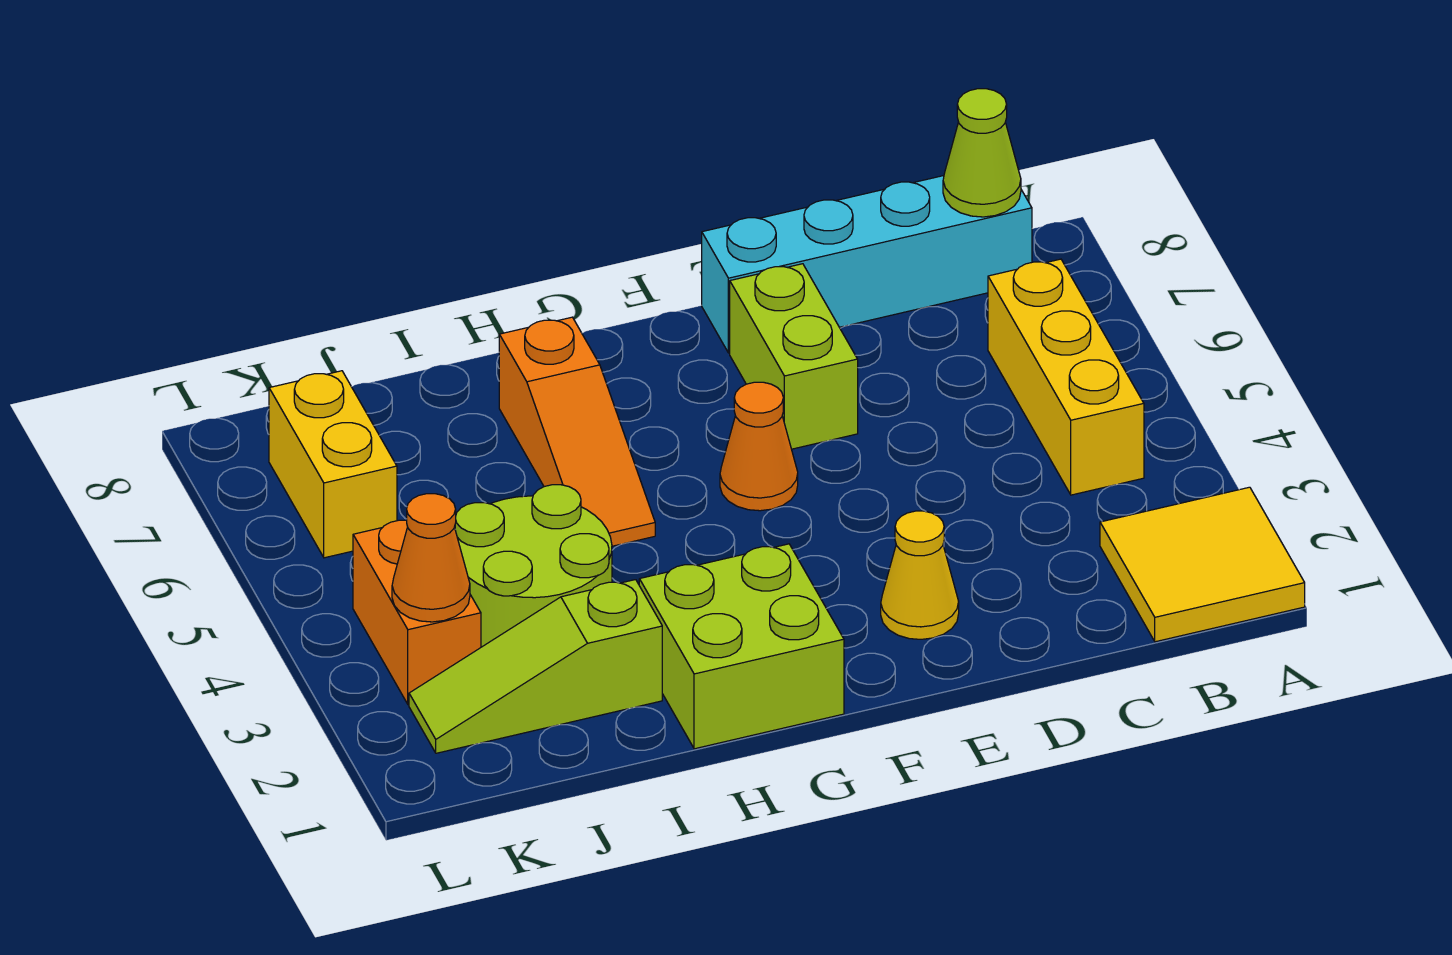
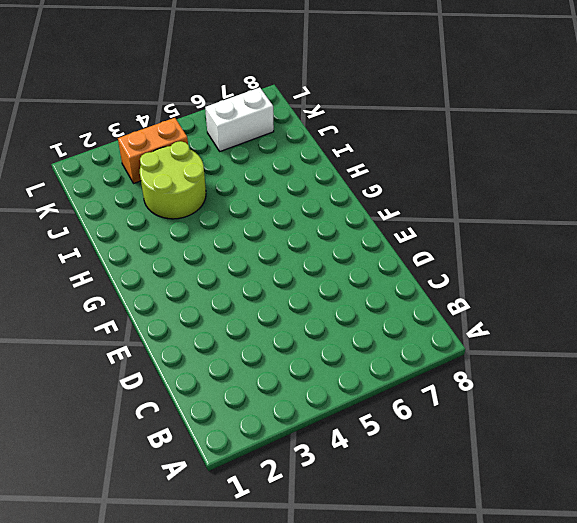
white 1x2 brick [205,87,274,151] -> yellow 1x2 brick [269,371,397,558]
none -> yellow 2x2 tile [1100,487,1305,642]
none -> yellow 1x3 brick [988,259,1144,495]
none -> cyan 1x4 brick [702,176,1032,353]

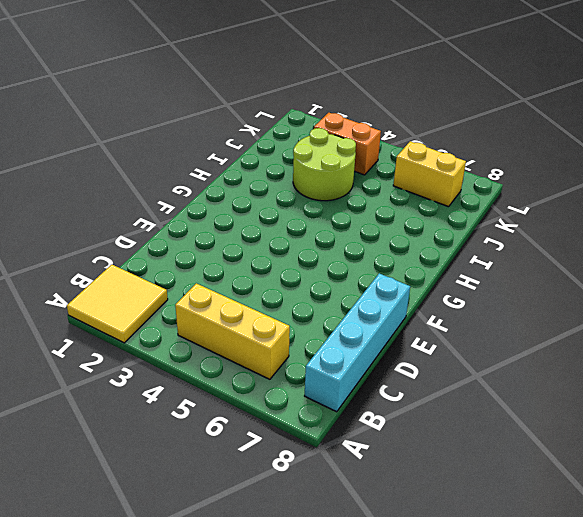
none -> yellow 1x1 cone [881,511,959,639]
none -> lime 1x2 brick [730,264,858,449]
none -> orange 1x1 cone [720,382,798,511]

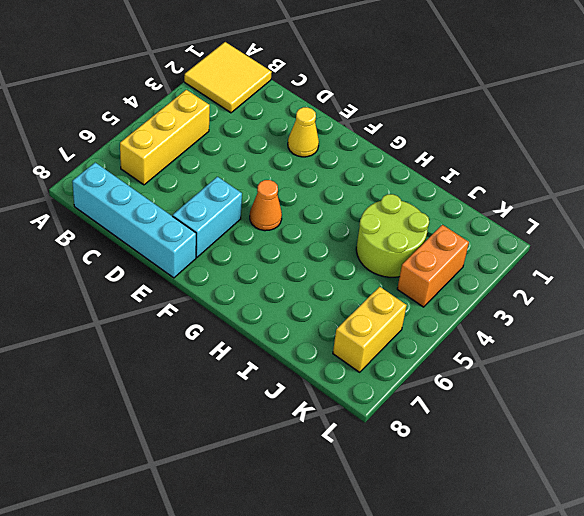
cyan 1x2 brick [173,177,242,257] -> lime 1x2 brick [730,264,858,449]
none -> lime 2x2 brick [639,544,844,749]
none -> orange 1x3 slope [499,317,655,546]
none -> lime 1x3 slope [409,580,662,753]

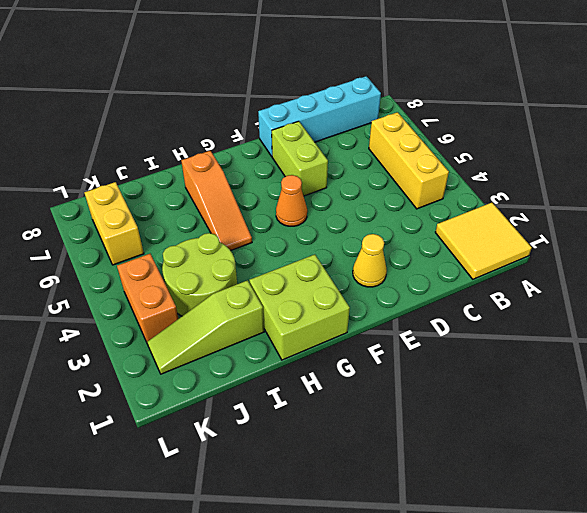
none -> lime 1x1 cone [943,89,1021,217]
none -> orange 1x1 cone [392,494,470,622]

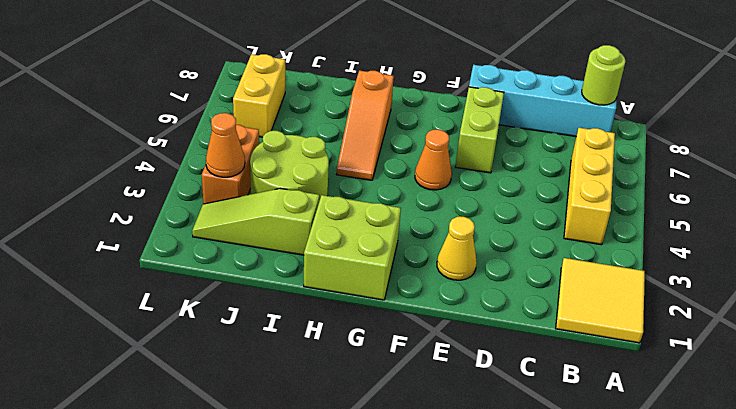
lime 1x1 round brick [582,45,626,105] -> lime 1x1 cone [943,89,1021,217]

